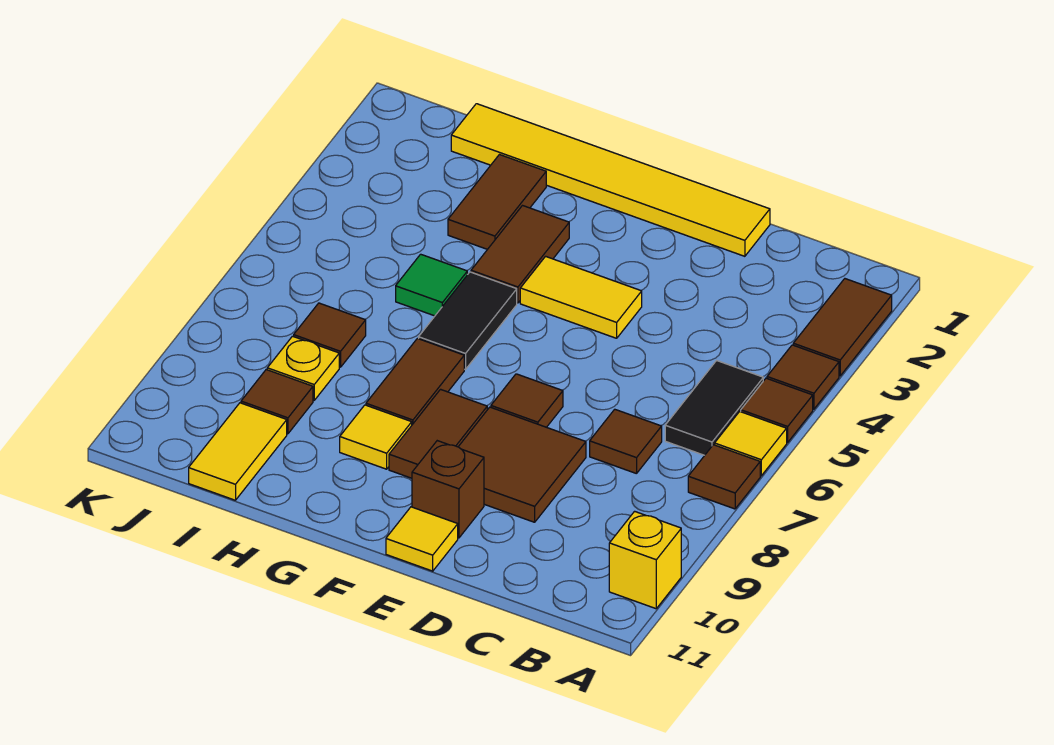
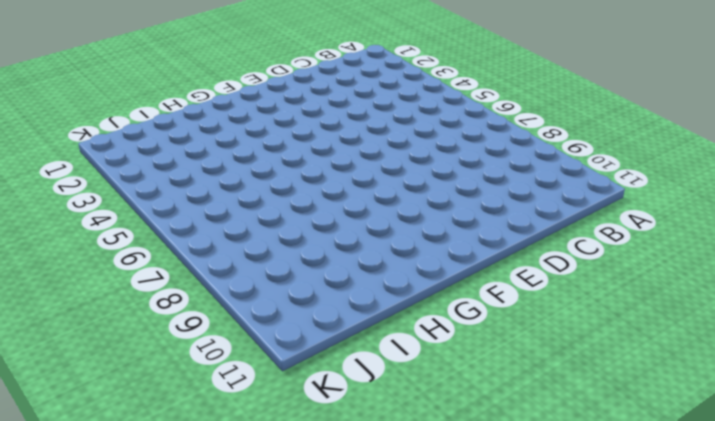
none -> brown 1x2 tile [793,279,892,376]
none -> brown 1x1 tile [767,345,839,409]
none -> brown 1x1 tile [741,378,813,442]

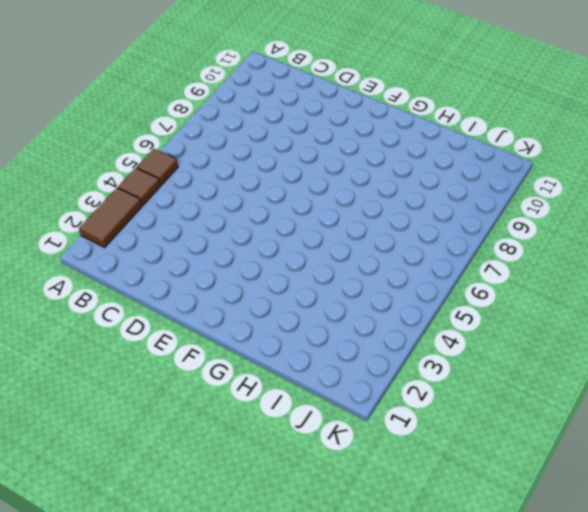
none -> yellow 1x1 tile [715,411,787,476]
none -> brown 1x1 tile [688,445,760,509]
none -> yellow 1x1 brick [609,511,681,609]

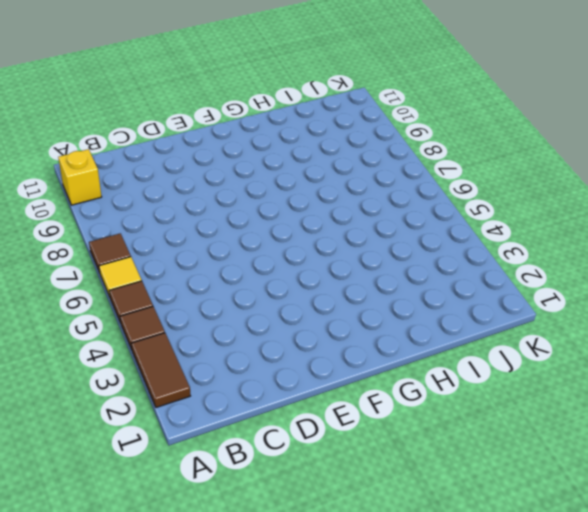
none -> black 1x2 tile [665,361,763,455]
none -> brown 1x1 tile [590,409,662,474]
none -> yellow 1x6 tile [451,104,770,256]

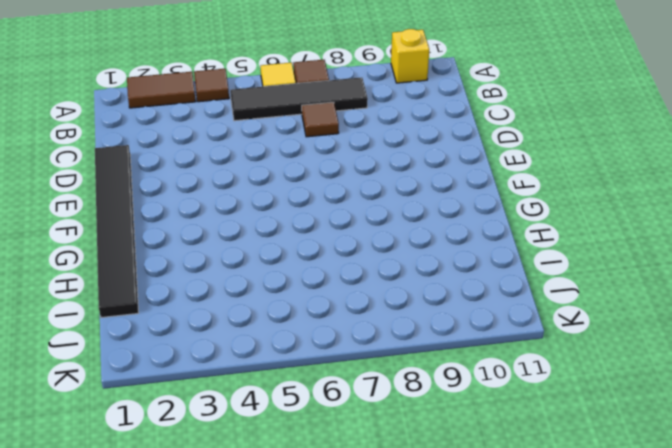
black 1x4 tile [230,77,368,121] -> black 1x2 tile [665,361,763,455]
black 1x6 tile [95,145,138,318] -> yellow 1x6 tile [451,104,770,256]
none -> brown 1x1 tile [741,378,813,442]
none -> brown 2x2 tile [458,407,586,522]
none -> yellow 1x2 tile [520,256,642,338]

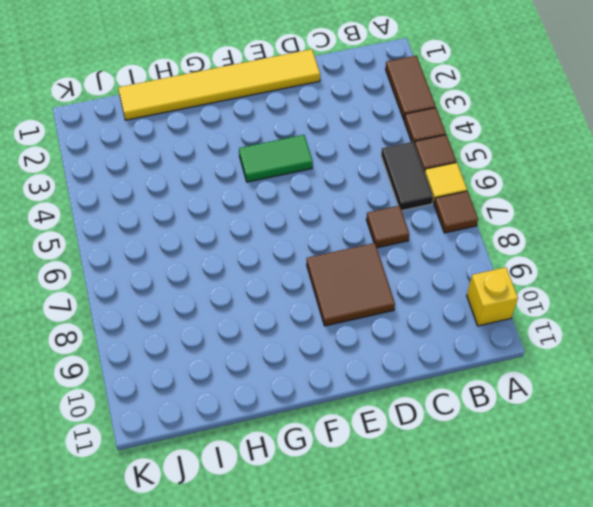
green 1x2 tile [239,135,313,182] -> yellow 1x2 tile [520,256,642,338]
none -> brown 1x1 tile [491,374,563,427]
none -> brown 1x1 brick [412,441,484,538]
none -> yellow 1x1 tile [386,507,458,571]

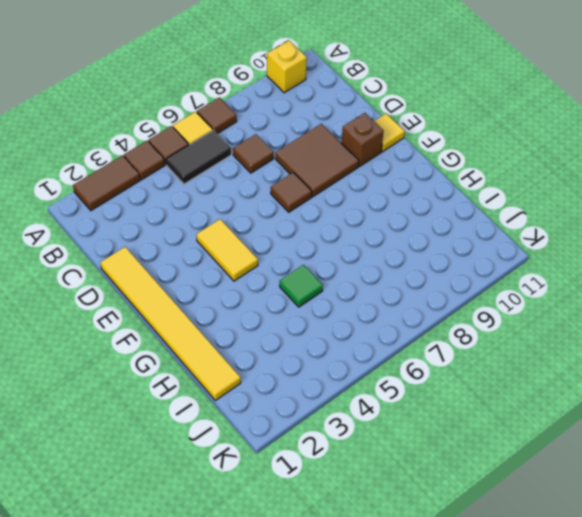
none -> brown 1x2 tile [389,389,487,478]
none -> brown 1x2 tile [471,206,569,303]
none -> black 1x2 tile [419,272,517,370]

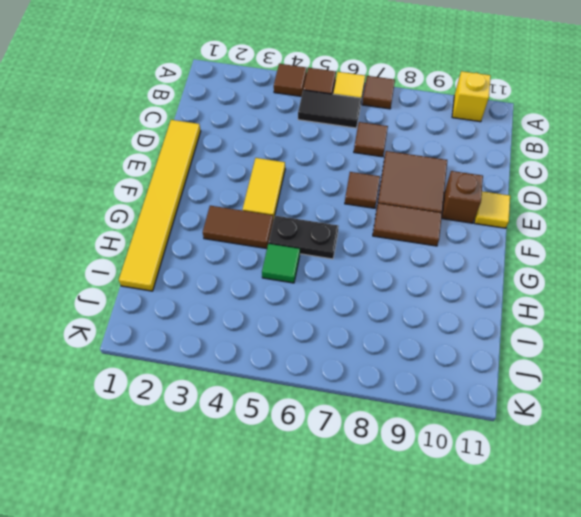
black 1x2 plate [268,216,339,259] -> black 1x2 tile [419,272,517,370]
none -> brown 1x2 tile [793,279,892,376]
none -> brown 1x2 tile [366,339,464,425]
none -> yellow 1x1 tile [340,405,412,469]

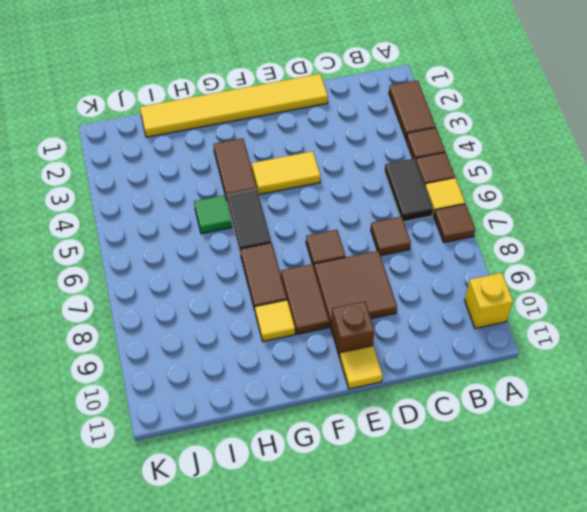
none -> brown 1x2 tile [448,155,546,249]
none -> brown 1x1 tile [294,303,366,367]
none -> yellow 1x1 plate [267,336,339,400]

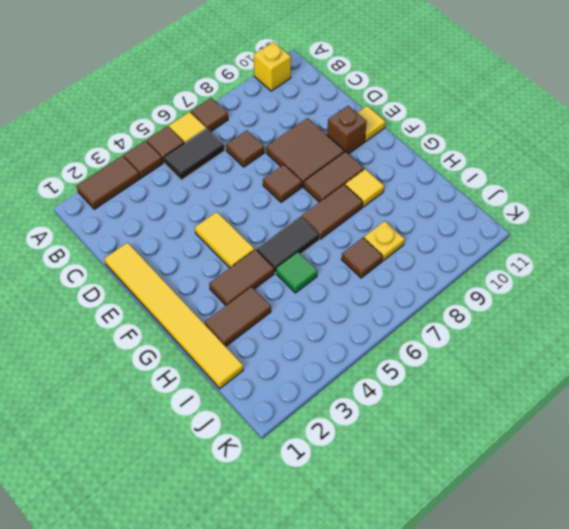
none -> brown 1x1 tile [241,370,313,434]
none -> yellow 1x2 tile [189,403,287,500]

